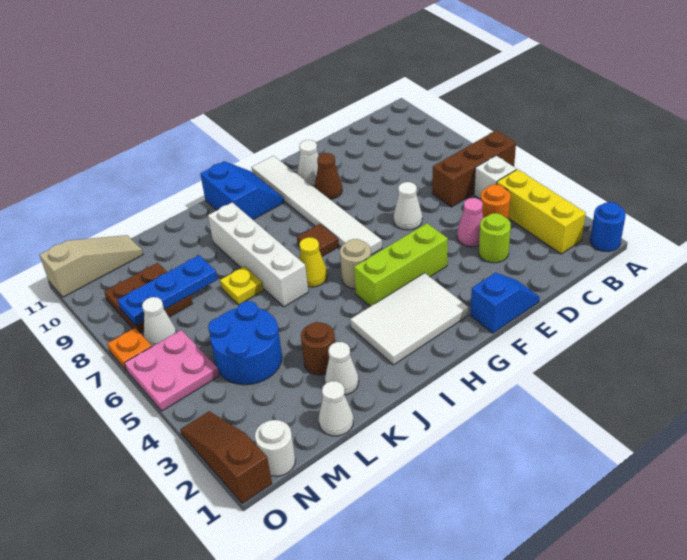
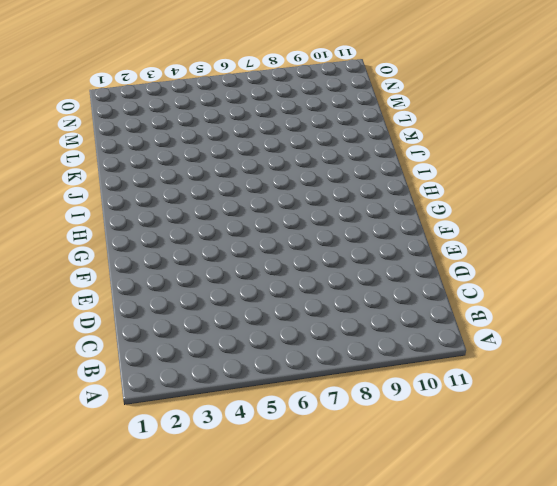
none -> blue 1x1 round brick [590,202,626,252]
none -> brown 1x3 brick [432,130,516,207]
none -> yellow 1x3 brick [497,169,586,254]
none -> white 1x1 brick [474,156,516,199]

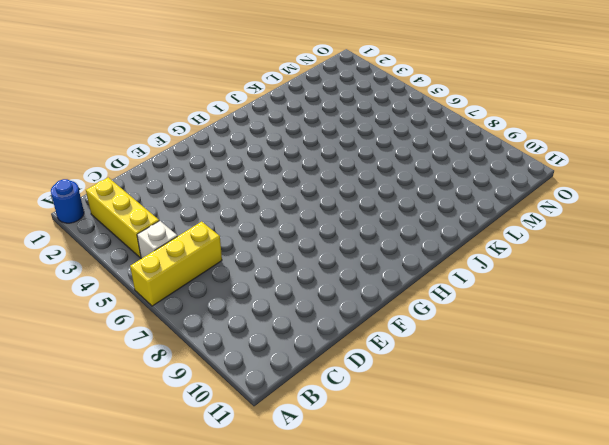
yellow 1x3 brick [130,222,222,306] -> brown 1x3 brick [432,130,516,207]
none -> orange 1x1 round brick [481,184,511,220]
none -> lime 1x1 round brick [479,213,511,263]
none -> pink 1x1 cone [457,198,484,247]
none -> blue 1x2 slope [470,273,540,333]

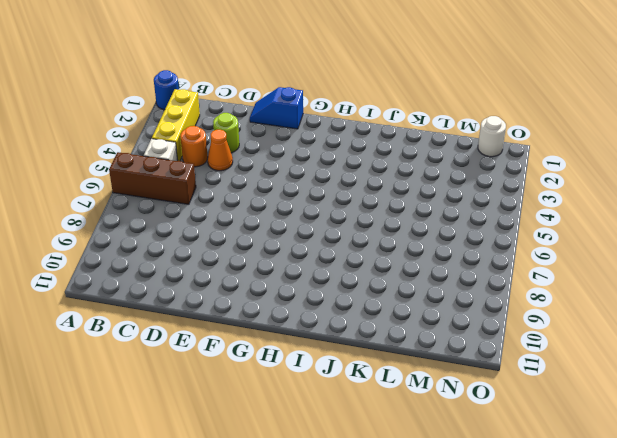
orange 1x1 cone [208,130,233,171] -> pink 1x1 cone [457,198,484,247]
none -> white 1x1 cone [394,182,422,230]
none -> lime 1x3 brick [354,223,448,306]
none -> brown 1x1 cone [315,153,342,199]
none -> white 1x1 cone [297,140,319,186]

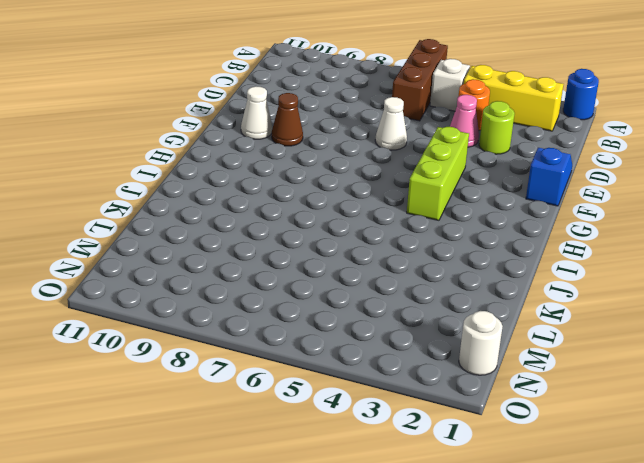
none -> white 2x3 tile [350,273,468,365]
none -> white 1x6 tile [252,156,382,255]
none -> tan 1x1 round brick [340,239,371,289]
none -> brown 1x1 tile [297,224,339,256]

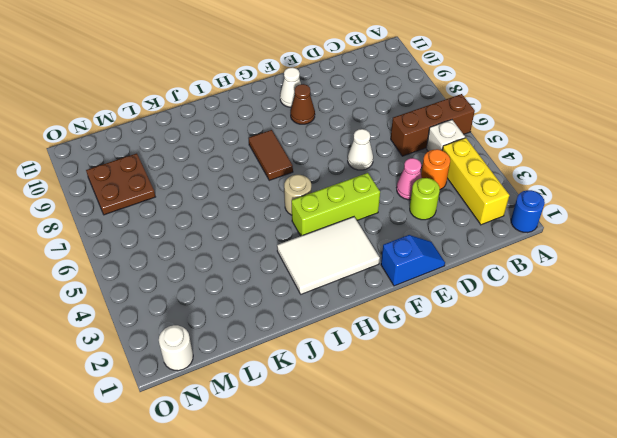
brown 1x2 tile [248,130,293,180] -> brown 1x1 tile [297,224,339,256]
none -> white 1x6 tile [252,156,382,255]
none -> blue 2x2 slope [200,161,284,220]
none -> yellow 1x1 cone [299,237,327,287]
none -> white 1x4 brick [208,202,308,307]

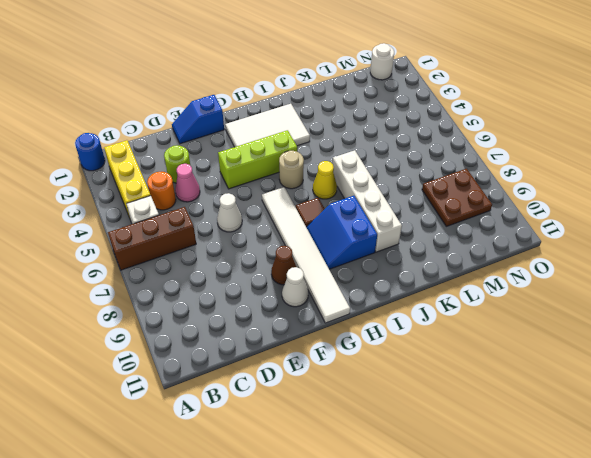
blue 2x2 slope [306,196,377,269] -> blue 2x2 slope moved to [200,161,284,220]
none -> white 1x1 cone [325,342,359,395]
none -> brown 1x1 round brick [301,322,335,375]
none -> yellow 1x1 plate [220,266,264,305]
none -> white 1x1 cone [319,381,353,436]

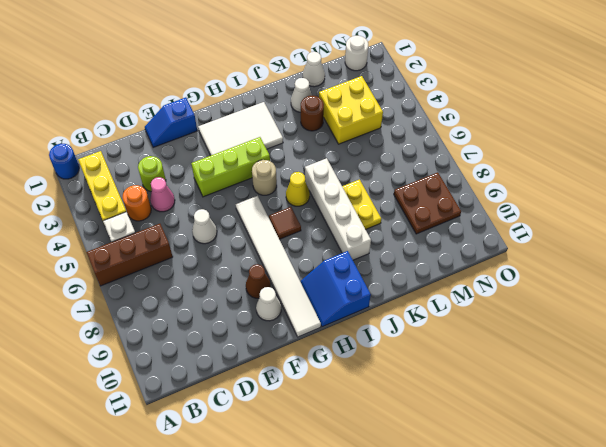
yellow 1x2 plate [342,180,381,229] -> yellow 1x1 plate [220,266,264,305]
yellow 2x2 brick [319,76,383,144] -> blue 2x2 round brick [208,301,282,385]
none -> tan 1x3 slope [40,235,143,297]
none -> pink 2x2 plate [125,330,219,411]
none -> white 1x1 cone [142,297,176,346]
none -> brown 1x3 slope [180,411,272,504]

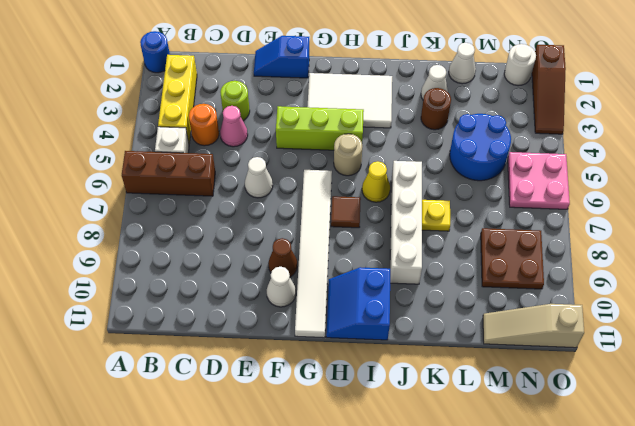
none -> white 1x1 cone [142,297,176,346]
none -> orange 1x1 plate [108,328,152,370]
none -> blue 1x3 plate [118,255,218,325]

